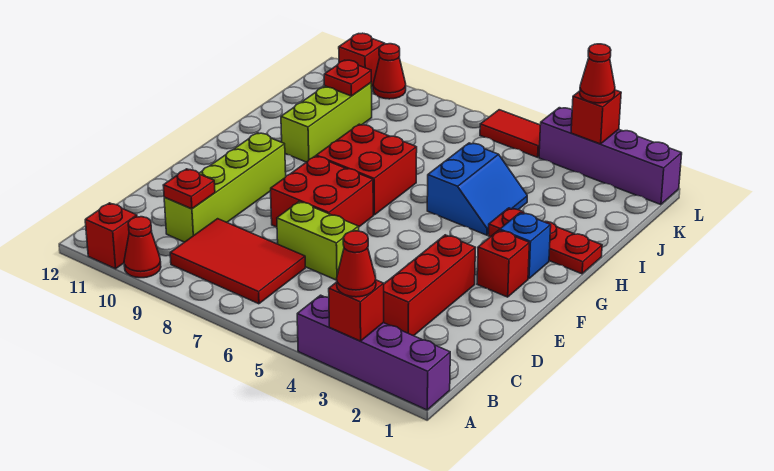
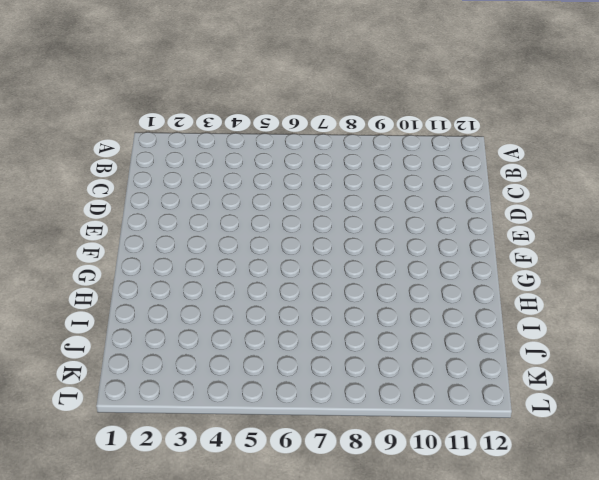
none -> purple 1x4 brick [297,295,450,410]
none -> red 1x1 cone [124,217,161,278]
none -> red 1x1 brick [85,203,137,269]

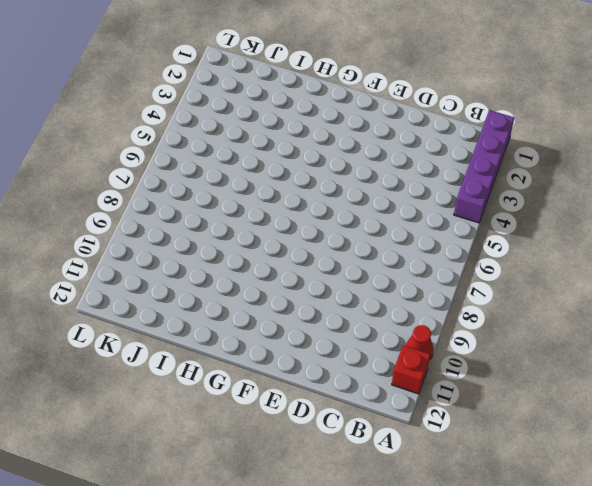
none -> red 2x3 tile [170,219,305,304]
none -> red 1x3 brick [383,235,475,336]
none -> lime 1x4 brick [164,133,286,242]

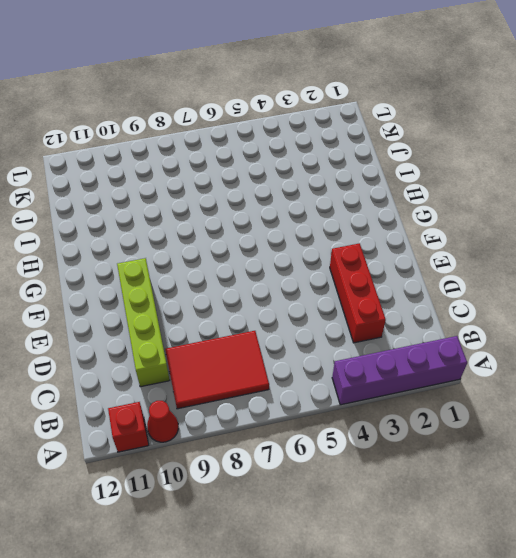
none -> lime 1x2 brick [277,202,359,280]
none -> red 2x2 brick [271,156,373,227]
none -> red 1x1 brick [477,230,529,297]

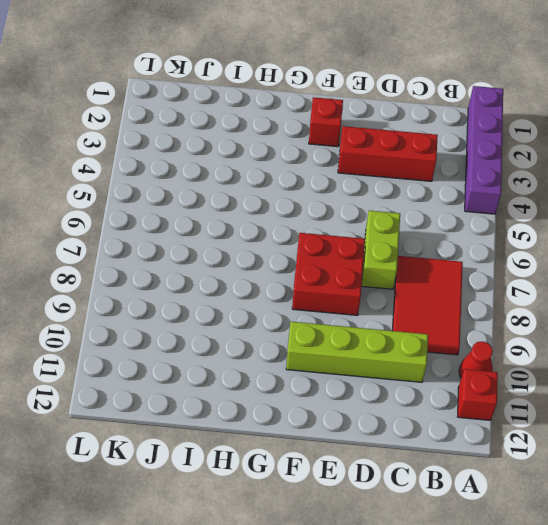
none -> blue 1x1 brick [500,213,551,279]
none -> red 2x2 brick [316,124,417,215]
none -> red 1x3 plate [488,208,602,274]

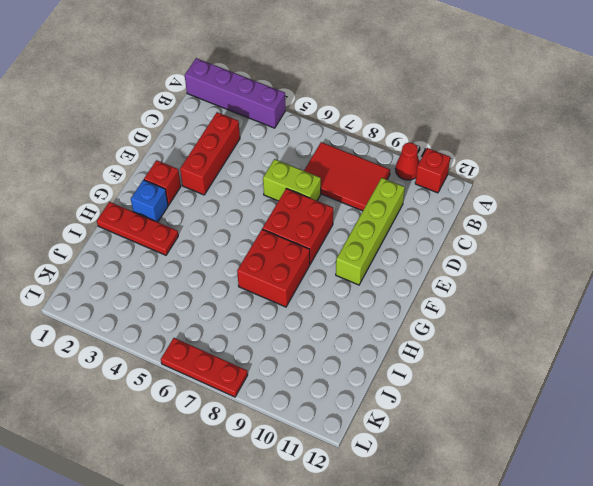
red 1x3 plate [161,338,248,397] -> red 1x2 tile [480,110,540,157]
none -> blue 2x2 slope [427,143,527,235]
none -> lime 1x3 brick [281,83,372,162]
none -> purple 1x4 brick [539,108,682,205]

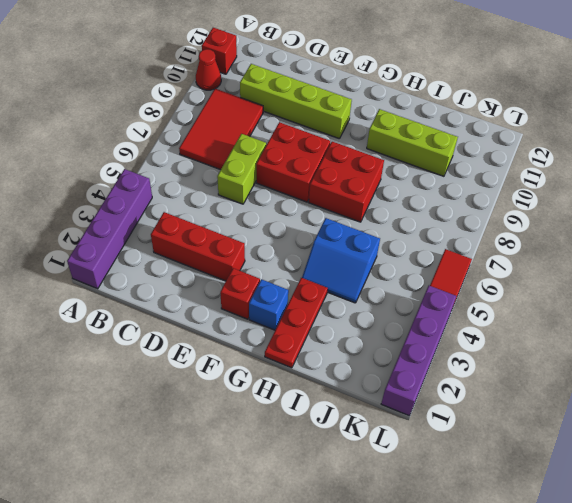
none -> red 1x1 cone [373,44,406,99]
none -> red 1x1 brick [339,33,385,87]
none -> red 1x1 brick [329,280,384,341]

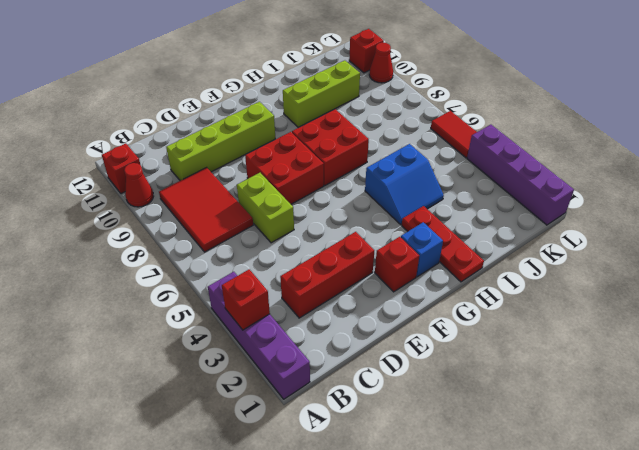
none -> red 1x1 plate [163,169,215,209]
none -> red 1x1 plate [324,60,371,96]
none -> red 1x1 brick [571,90,621,144]

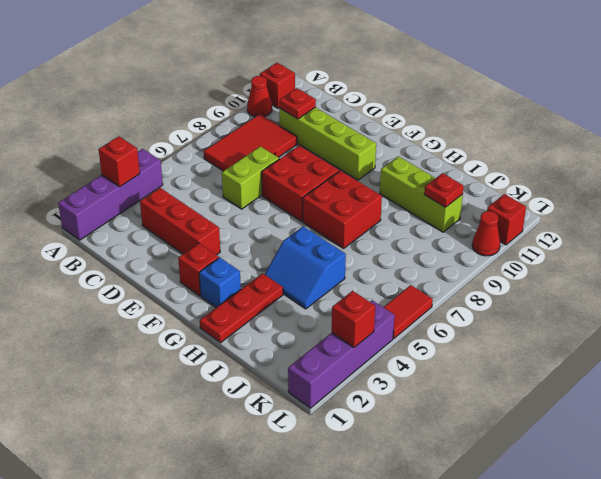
none -> red 1x1 cone [337,231,376,297]
none -> red 1x1 cone [580,44,615,103]

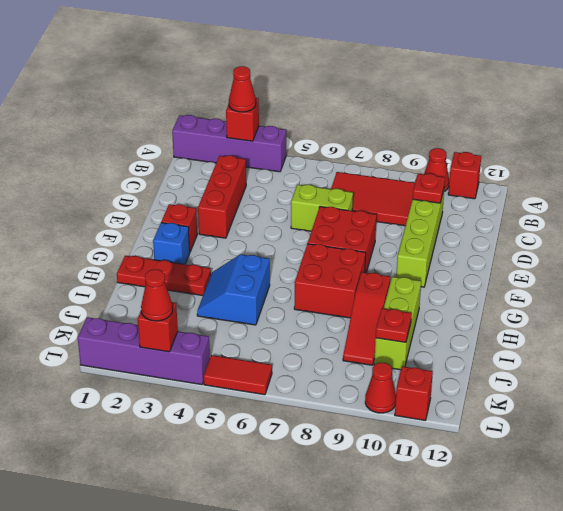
red 1x3 slope [343,272,390,365] -> none

